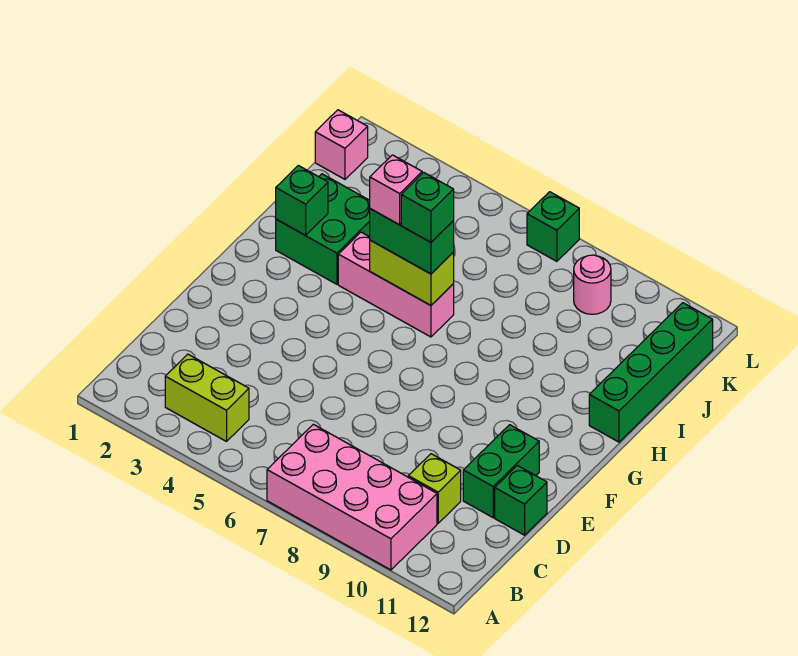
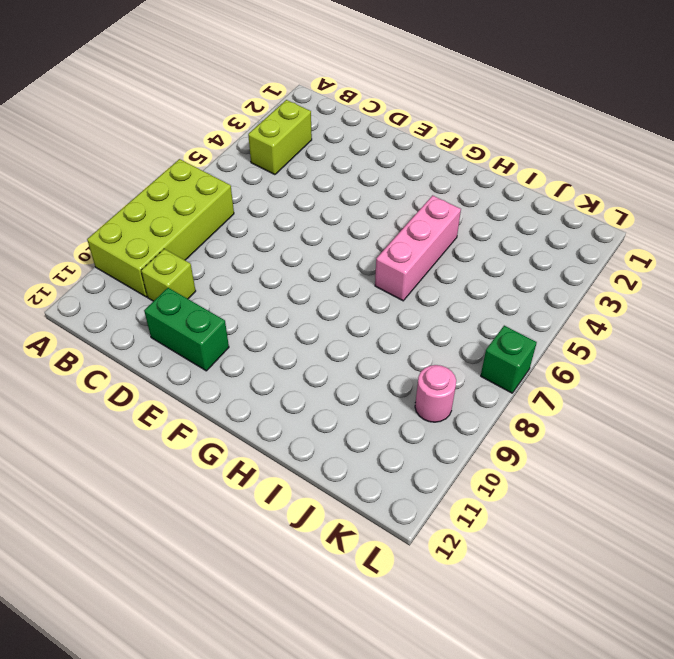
lime 2x4 brick [87,159,234,297] -> pink 2x4 brick [267,424,437,570]
none -> green 1x1 brick [495,465,547,535]
none -> green 2x2 brick [276,174,370,284]
none -> green 1x4 brick [589,303,713,442]

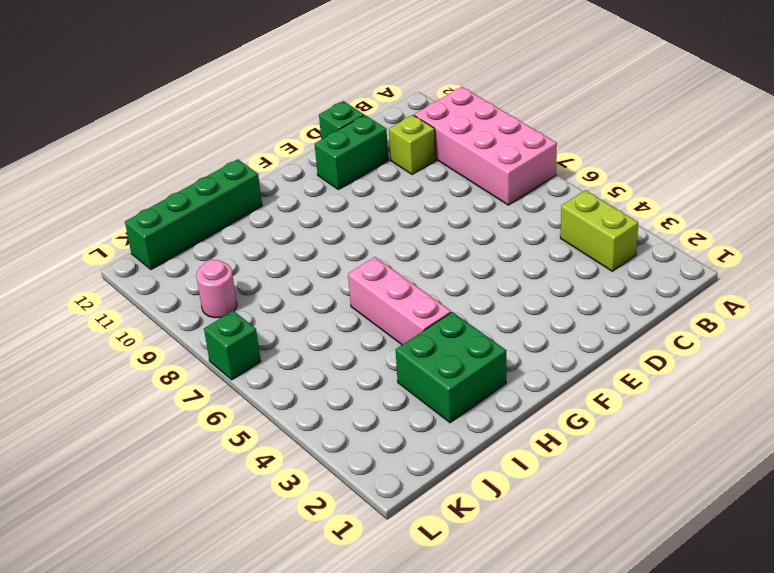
none -> pink 1x1 brick [315,110,368,179]
none -> green 1x1 brick [276,165,328,235]
none -> lime 1x2 brick [370,240,454,305]

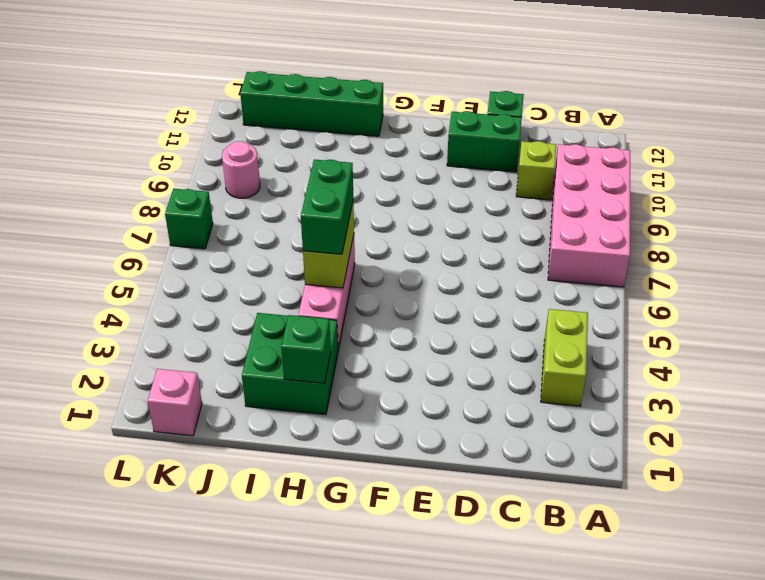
none -> pink 1x1 brick [370,155,422,225]
none -> green 1x1 brick [401,173,454,242]

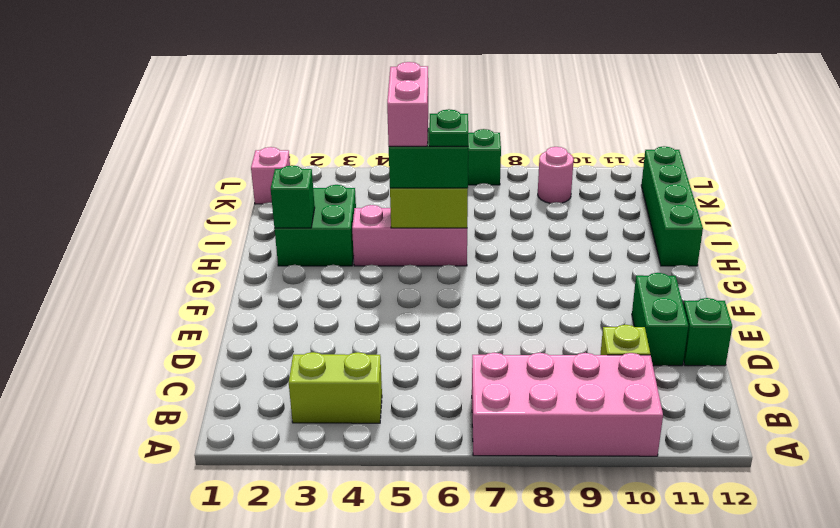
pink 1x2 brick [387,62,428,146] -> pink 1x1 brick [370,155,422,225]
green 1x1 plate [429,109,468,146] -> green 1x1 brick [401,173,454,242]

